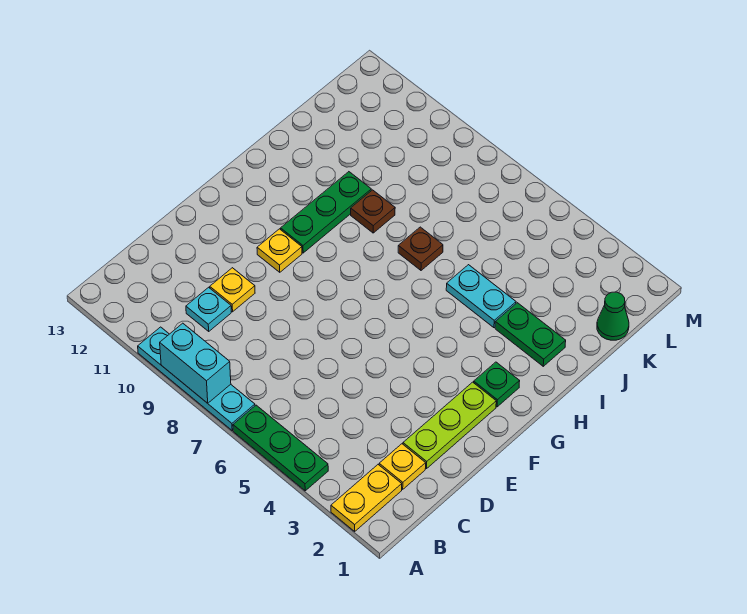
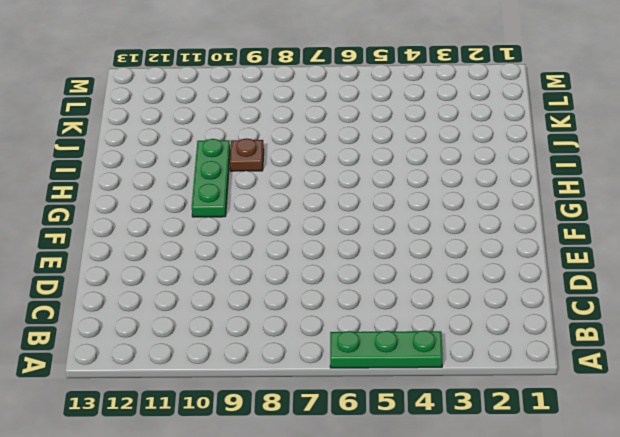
none -> yellow 1x2 plate [331,465,402,531]
none -> cyan 1x4 plate [138,327,255,430]
none -> yellow 1x1 plate [379,444,426,489]

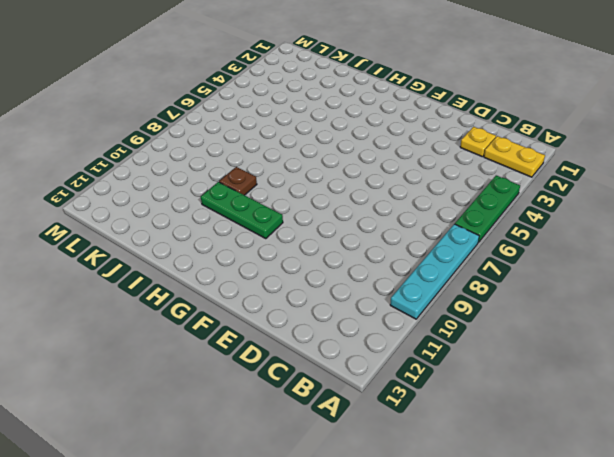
none -> cyan 1x1 plate [186,287,231,331]
none -> lime 1x3 plate [403,382,496,469]
none -> yellow 1x1 plate [210,268,255,312]

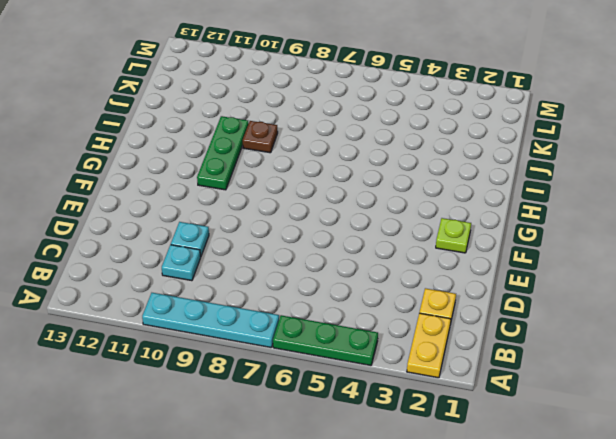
cyan 1x1 plate [171,222,209,257] -> yellow 1x1 plate [210,268,255,312]
lime 1x1 plate [436,218,471,253] -> lime 1x3 plate [403,382,496,469]
none -> yellow 1x1 plate [257,229,302,272]
none -> green 1x1 plate [474,362,520,407]
none -> green 1x2 plate [495,303,566,366]

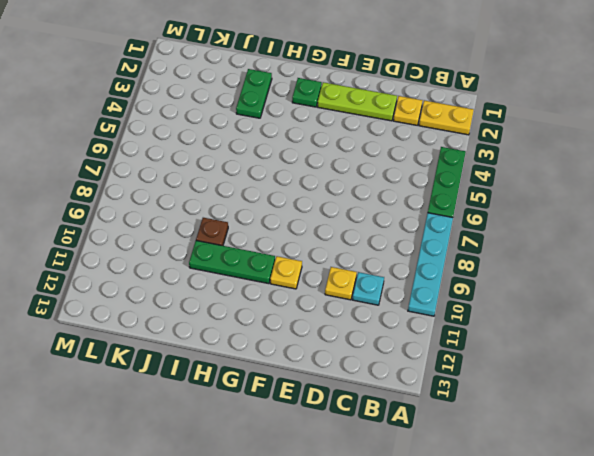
none -> cyan 1x2 plate [446,265,516,328]
none -> brown 1x1 plate [398,227,443,270]
none -> green 1x1 cone [597,292,629,340]

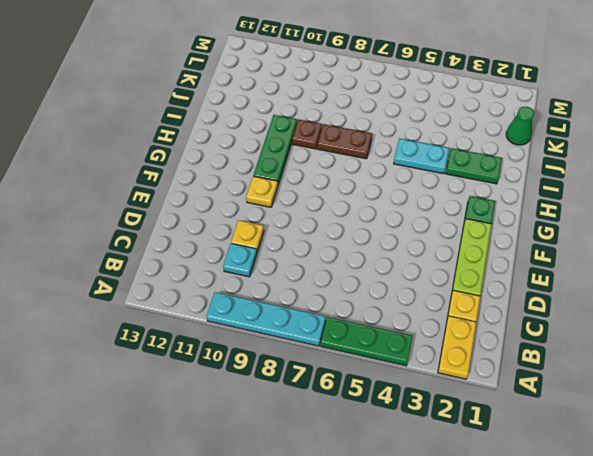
brown 1x2 plate [317,124,372,159] -> brown 1x1 plate [398,227,443,270]
none -> cyan 1x2 brick [160,323,231,403]

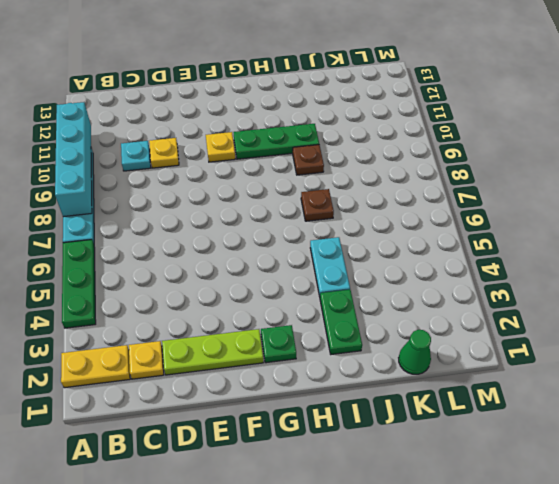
cyan 1x4 brick [55,102,92,217] -> cyan 1x2 brick [160,323,231,403]

